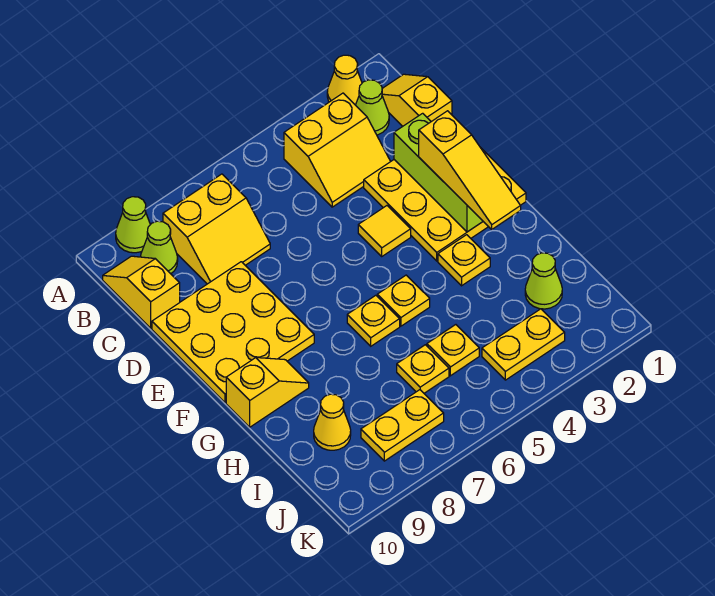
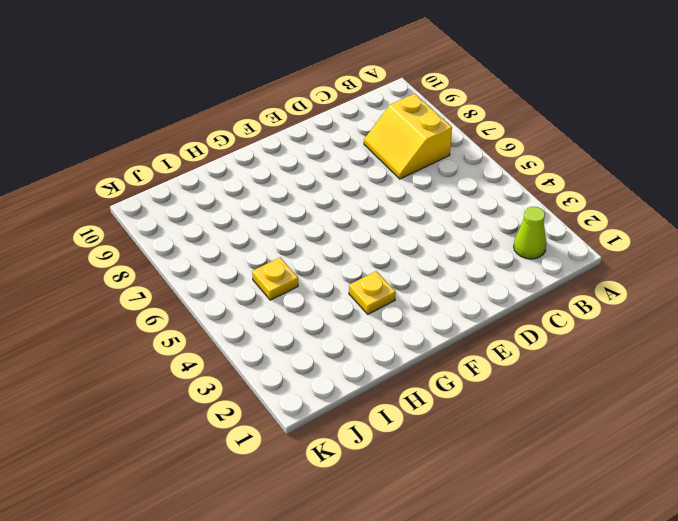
none -> yellow 1x1 cone [327,55,362,105]
none -> lime 1x1 cone [116,197,150,253]
none -> yellow 1x2 slope [382,74,452,126]

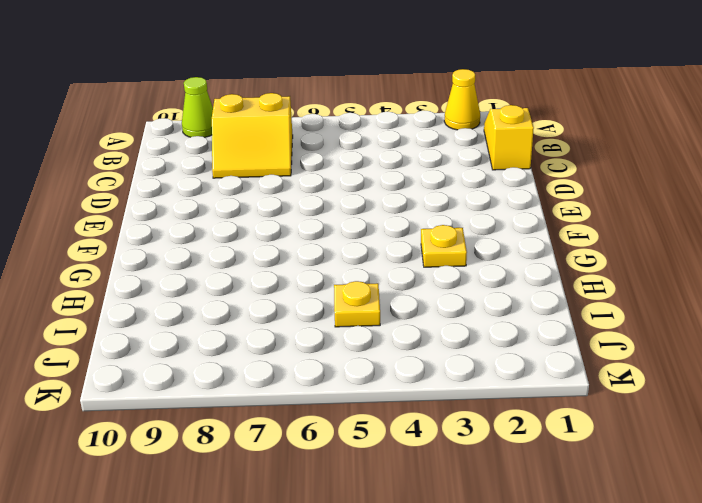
none -> lime 1x1 cone [356,80,389,135]
none -> yellow 2x2 slope [284,93,391,207]
none -> lime 1x1 cone [141,221,178,274]

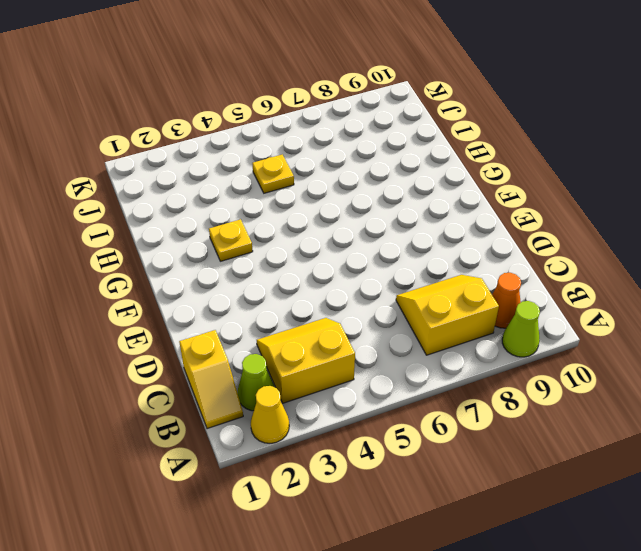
orange 1x1 cone [492,273,521,328] -> lime 1x1 cone [141,221,178,274]
none -> yellow 1x2 slope [103,256,180,328]
none -> yellow 3x3 plate [364,147,526,261]
none -> yellow 3x3 plate [152,262,314,402]

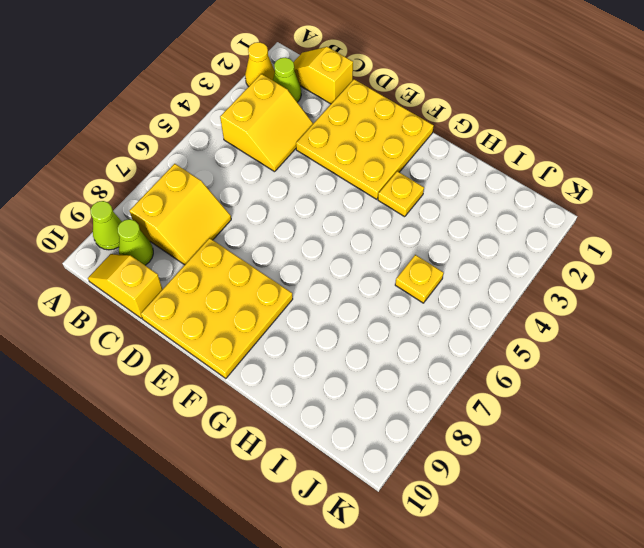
none -> yellow 1x1 tile [358,206,411,256]
none -> yellow 1x1 plate [377,275,430,326]
none -> yellow 1x1 plate [347,295,400,346]

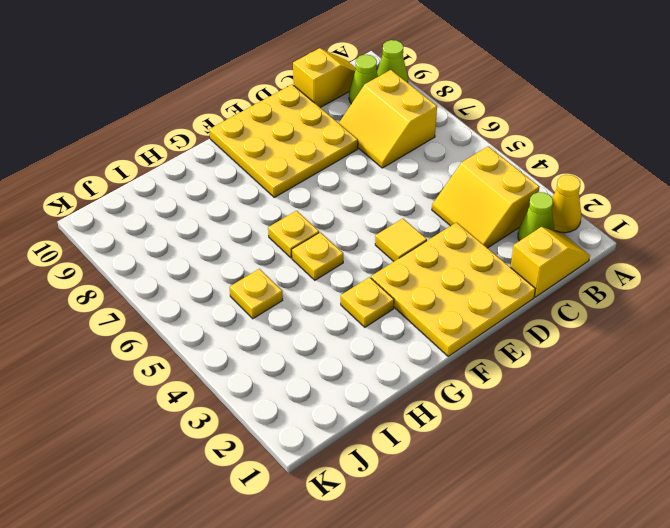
none -> yellow 1x2 slope [226,358,309,427]
none -> lime 1x1 cone [525,253,562,309]
none -> yellow 1x1 plate [397,345,449,393]

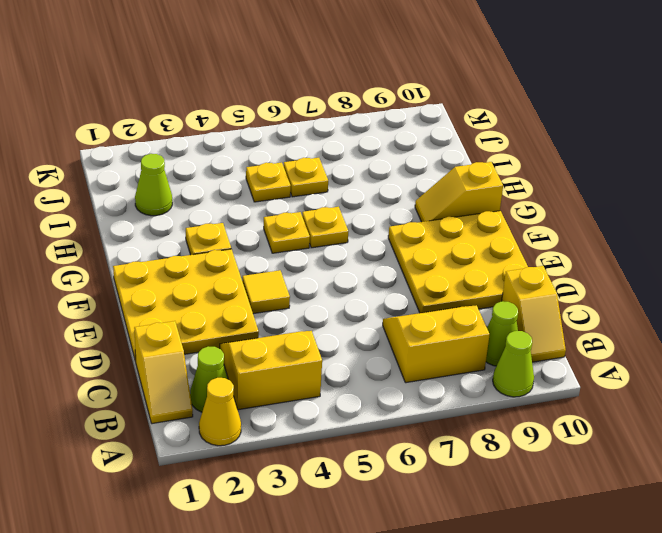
none -> yellow 1x1 cone [314,394,351,450]
none -> yellow 1x2 plate [482,309,565,380]
none -> yellow 1x2 plate [361,390,444,461]

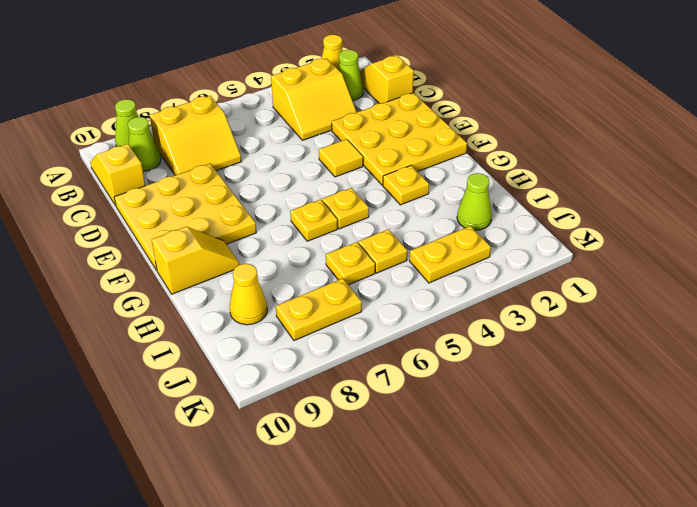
none -> lime 1x3 brick [394,113,483,232]
none -> yellow 1x3 slope [419,111,521,229]

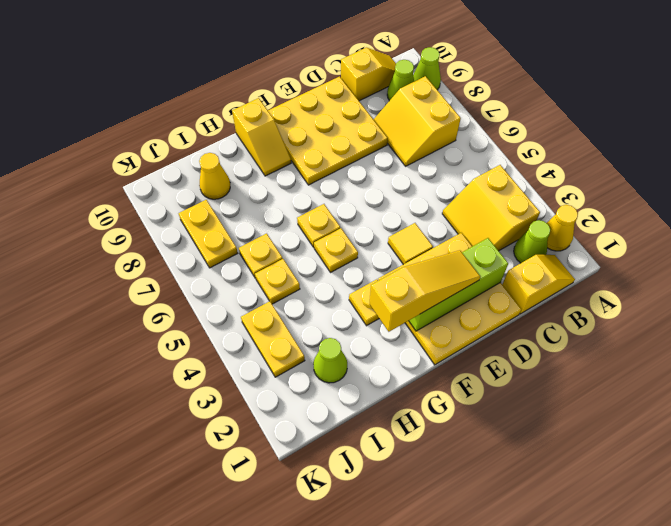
yellow 1x3 slope [369,250,480,332] -> yellow 1x3 slope turned to [419,111,521,229]

